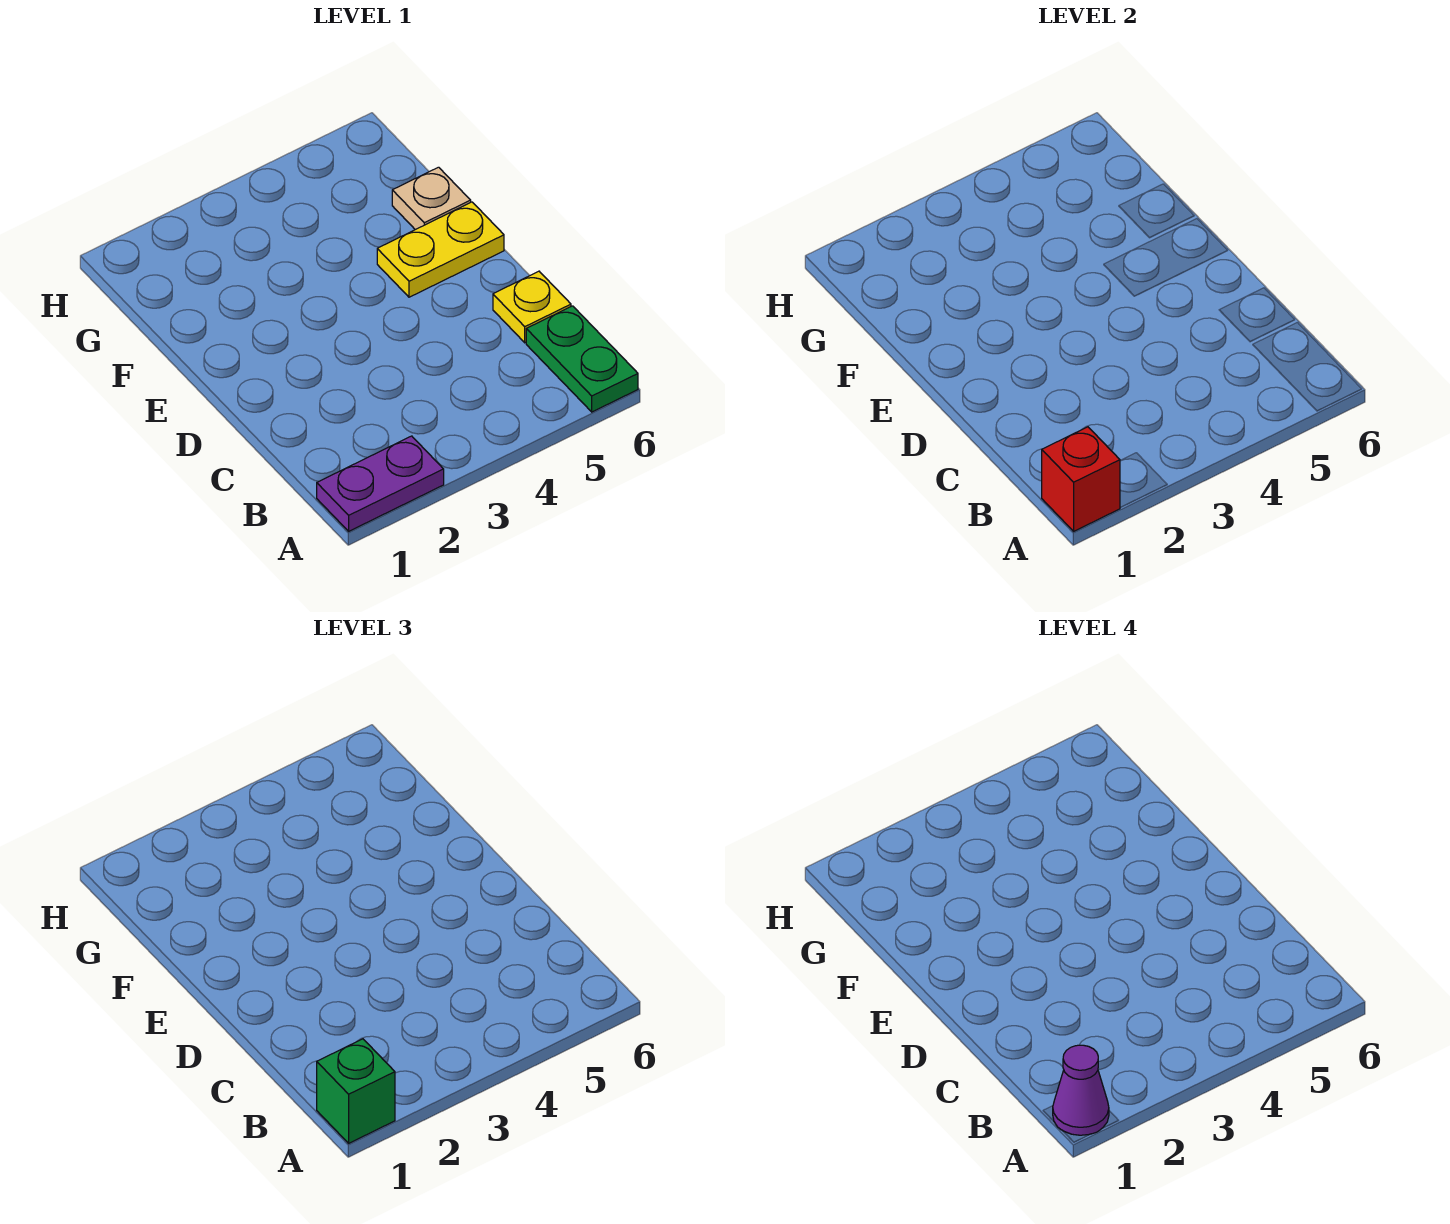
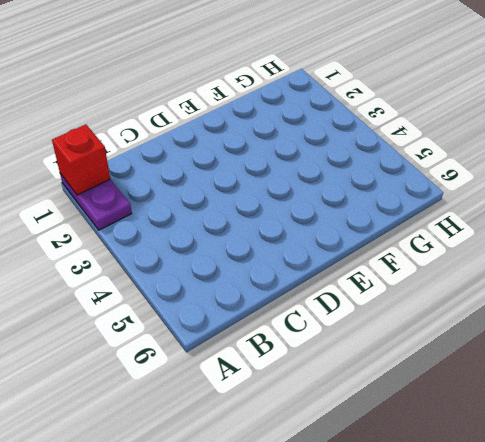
none -> green 1x2 plate [526,306,638,412]
none -> yellow 1x1 plate [493,271,571,343]

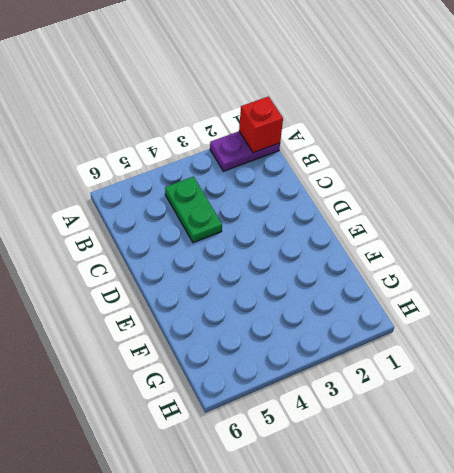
green 1x2 plate [165,177,222,243] -> green 1x2 plate moved to [526,306,638,412]
none -> yellow 1x1 plate [493,271,571,343]
none -> yellow 1x2 plate [377,202,504,297]

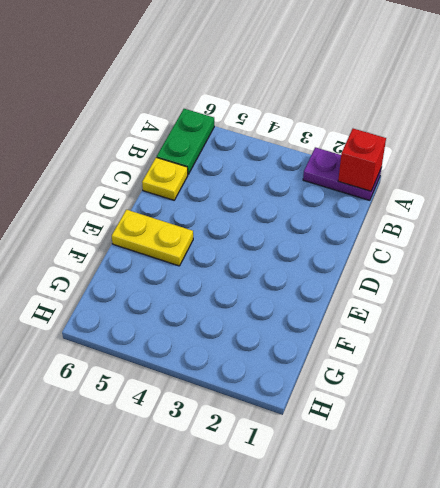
none -> tan 1x1 plate [392,167,471,230]
none -> green 1x1 brick [317,1039,395,1143]

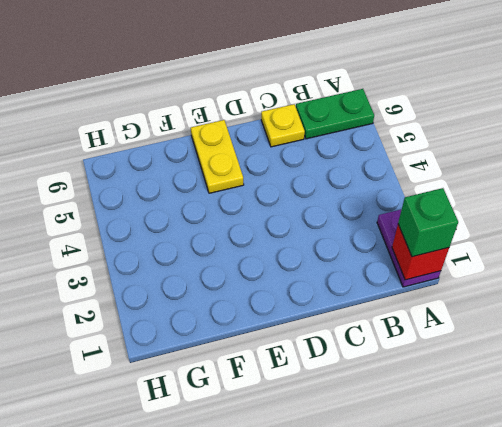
none -> tan 1x1 plate [392,167,471,230]
none -> purple 1x1 cone [1053,1045,1109,1135]

